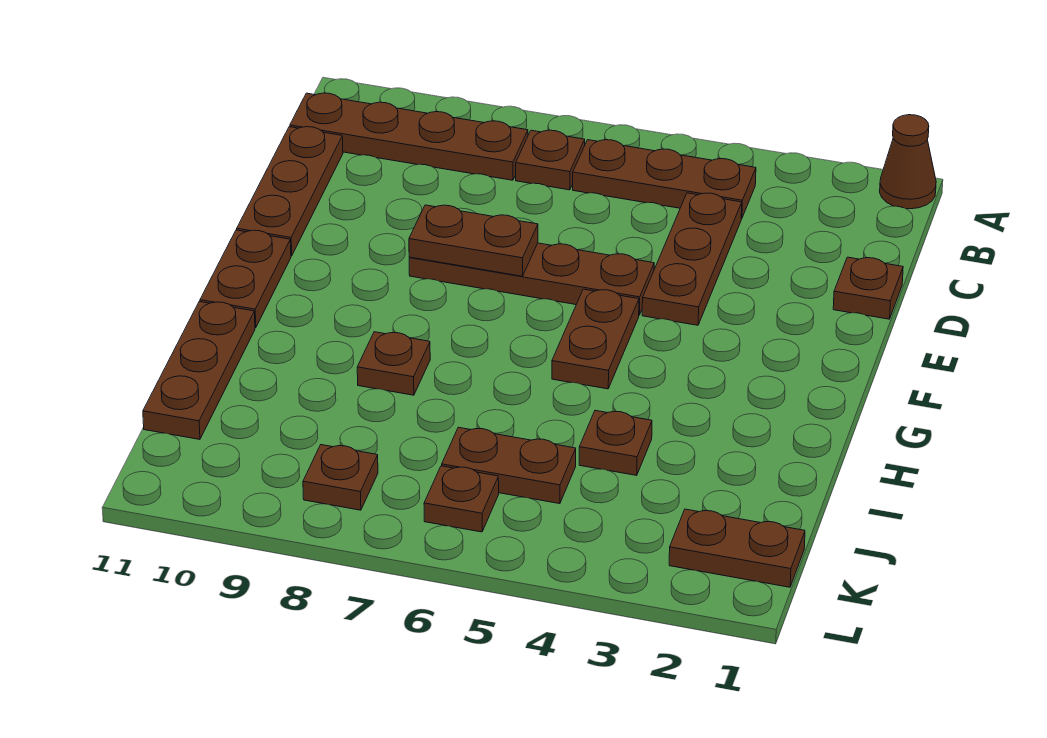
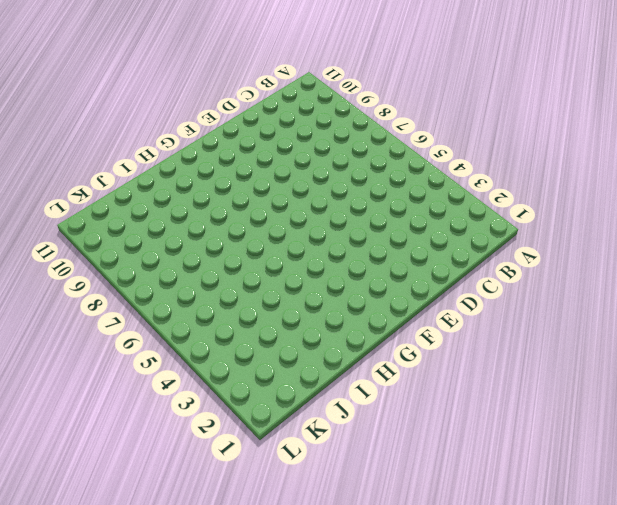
none -> brown 1x1 cone [880,115,936,209]
none -> brown 1x3 plate [573,140,756,219]
none -> brown 1x1 plate [516,130,585,190]

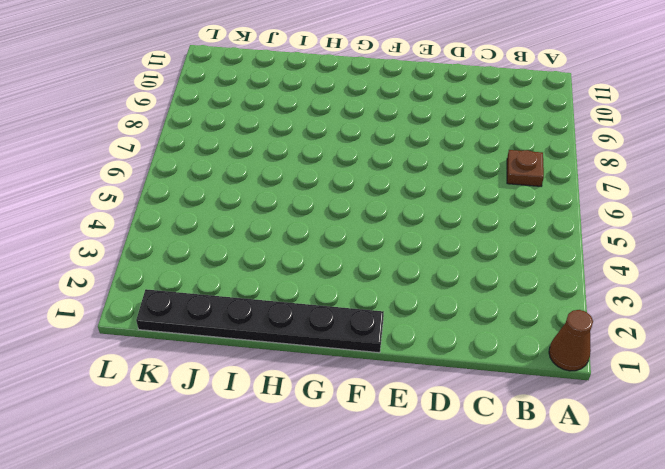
black 1x6 plate [136,289,384,353] -> brown 1x2 plate [669,509,805,587]
none -> brown 1x3 plate [573,140,756,219]
none -> brown 1x4 plate [290,93,528,180]
none -> brown 1x3 plate [642,193,742,325]

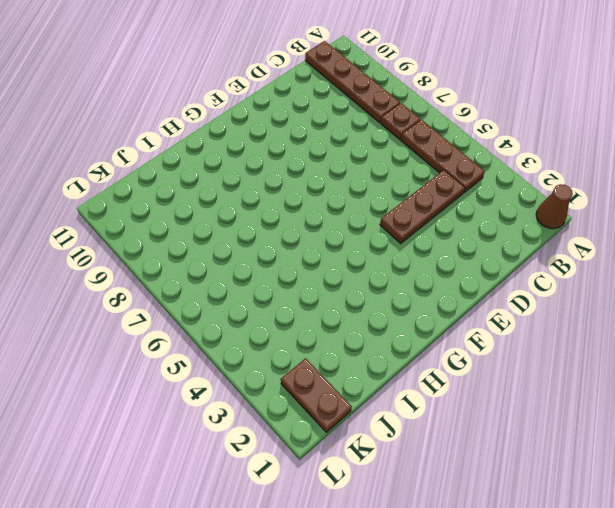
none -> brown 1x3 plate [237,127,343,256]
none -> brown 1x1 plate [833,257,903,319]
none -> brown 1x4 plate [409,243,654,315]

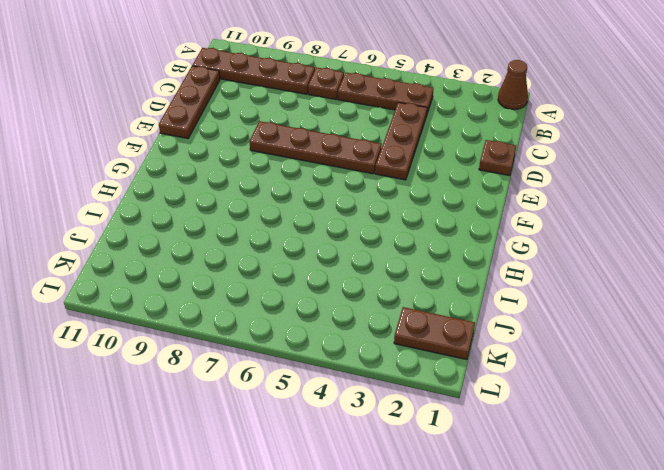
none -> brown 1x2 plate [552,289,639,389]
none -> brown 1x2 plate [200,230,291,328]
none -> brown 1x1 plate [357,332,430,395]

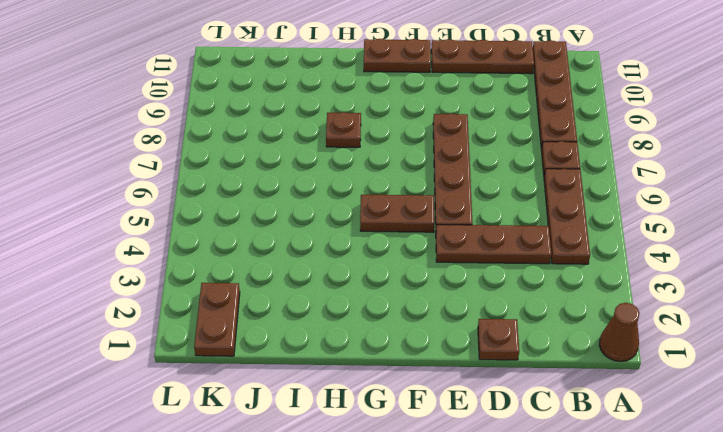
none -> brown 1x3 plate [143,302,255,439]
none -> brown 1x1 plate [579,410,652,476]
none -> brown 1x2 plate [442,427,576,504]

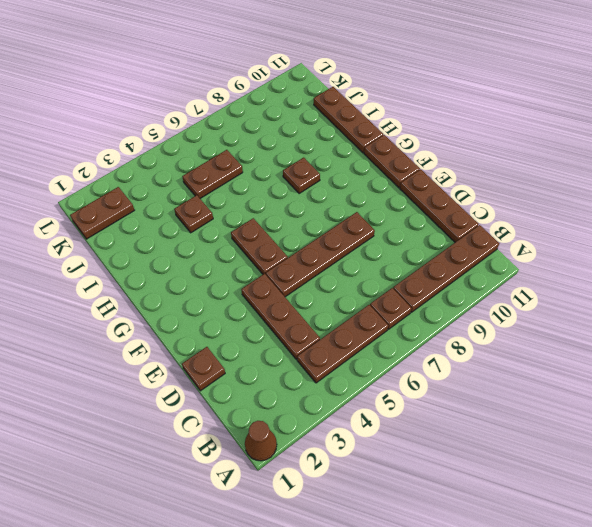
none -> brown 1x1 plate [424,466,499,532]
none -> brown 1x1 plate [303,445,378,510]
none -> brown 1x2 plate [409,205,538,276]

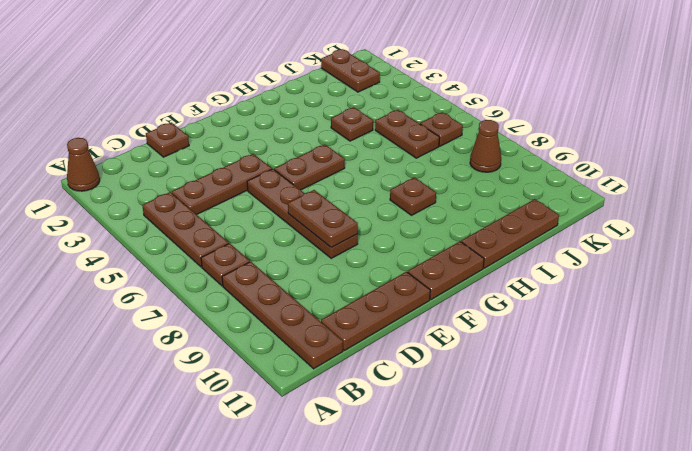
brown 1x1 cone [470,120,501,172] -> brown 1x1 plate [303,445,378,510]

